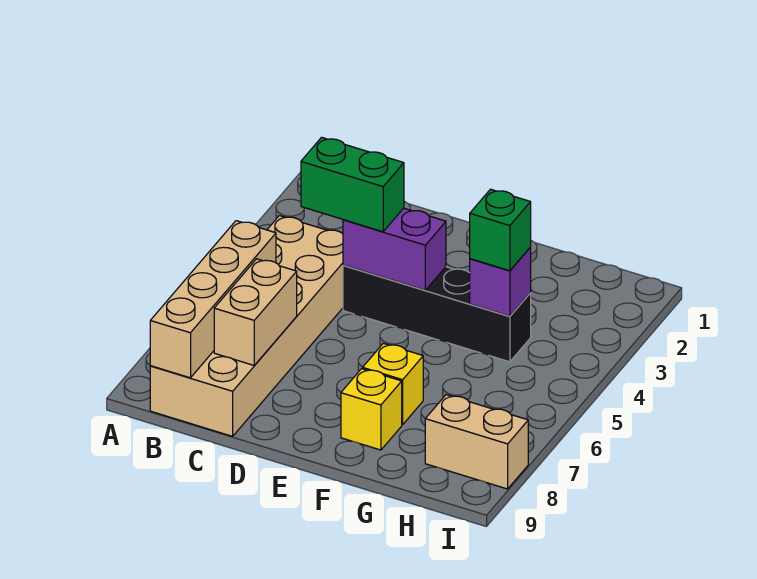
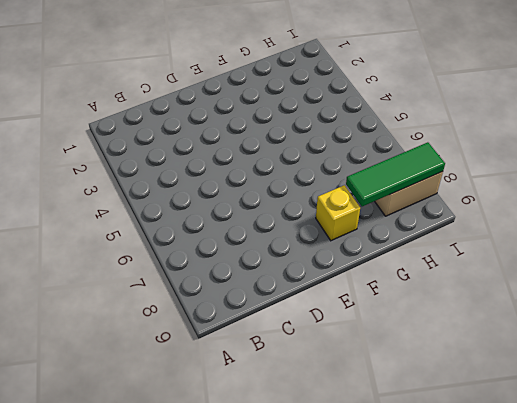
green 1x3 tile [346,142,445,206] -> none
none -> tan 2x6 brick [150,216,343,436]
none -> black 1x4 brick [343,265,531,362]

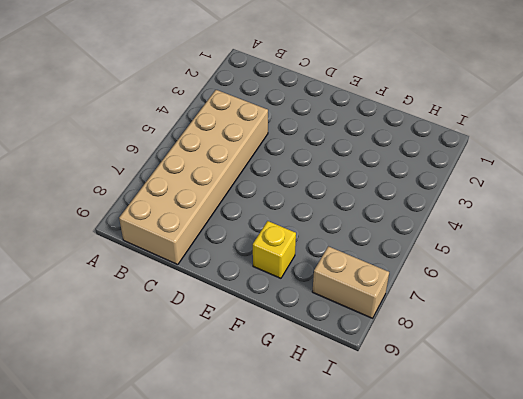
none -> black 1x4 brick [343,265,531,362]
none -> yellow 1x1 brick [363,343,423,425]

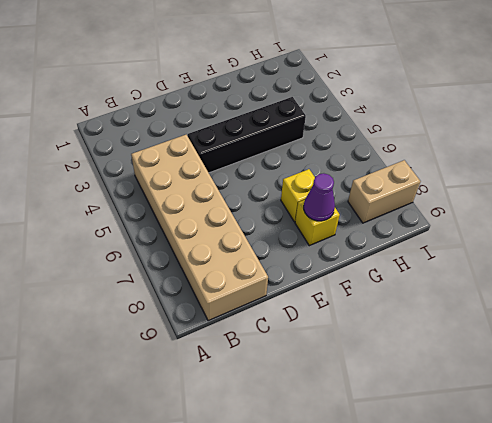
purple 1x1 cone [304,173,335,221] -> none
none -> tan 1x4 brick [150,221,276,378]
none -> tan 1x2 brick [214,259,297,365]

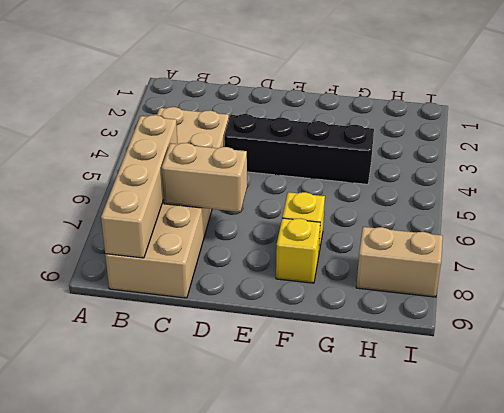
tan 1x2 brick [162,143,247,212] -> tan 1x2 brick turned to [214,259,297,365]
none -> purple 1x2 brick [343,208,446,290]
none -> purple 1x1 brick [470,247,531,316]

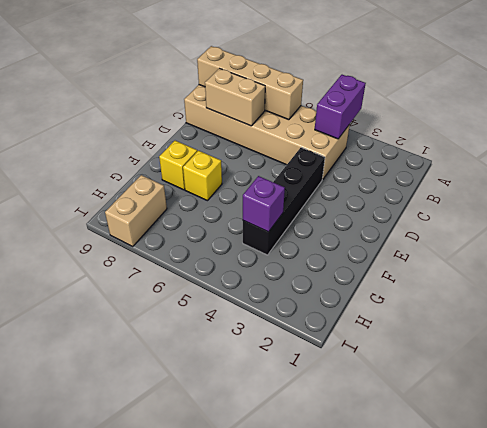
purple 1x2 brick [315,75,366,139] -> purple 1x2 brick moved to [343,208,446,290]
none -> green 1x2 brick [301,137,404,232]
none -> green 1x1 brick [470,189,531,271]

